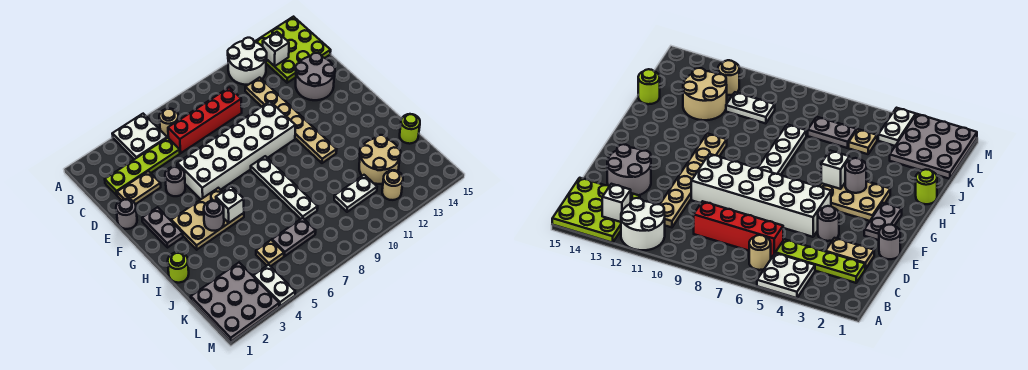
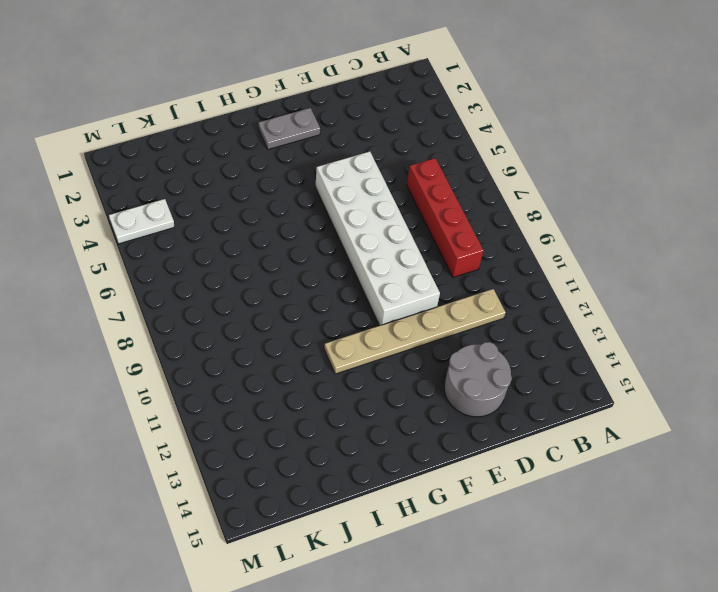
none -> white 2x2 plate [112,114,167,159]
none -> white 2x2 round brick [228,38,267,85]
none -> lime 3x3 plate [255,17,331,83]

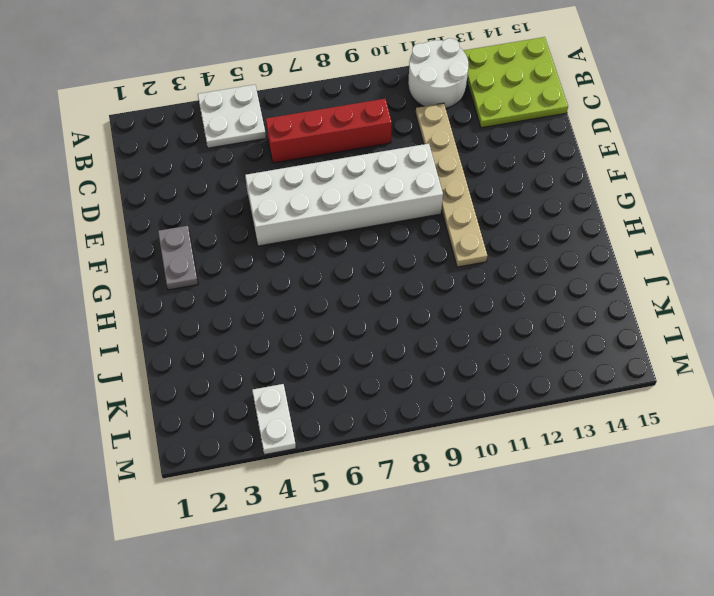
none -> tan 1x1 round brick [159,109,179,138]
none -> lime 1x4 plate [105,138,180,195]
none -> tan 1x2 plate [117,171,161,204]

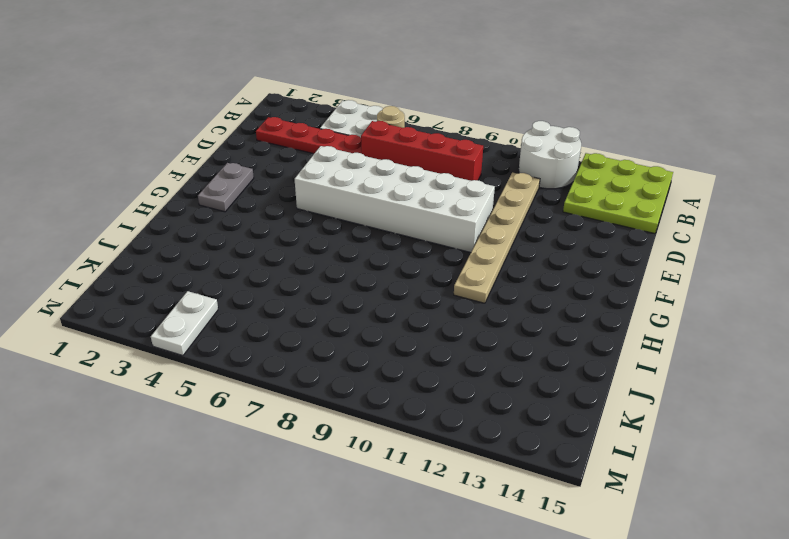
red 1x4 plate [256,117,361,154] -> lime 1x4 plate [105,138,180,195]
none -> tan 1x2 plate [117,171,161,204]
none -> grey 2x2 round brick [296,53,335,100]
none -> grey 1x1 round brick [116,199,137,229]

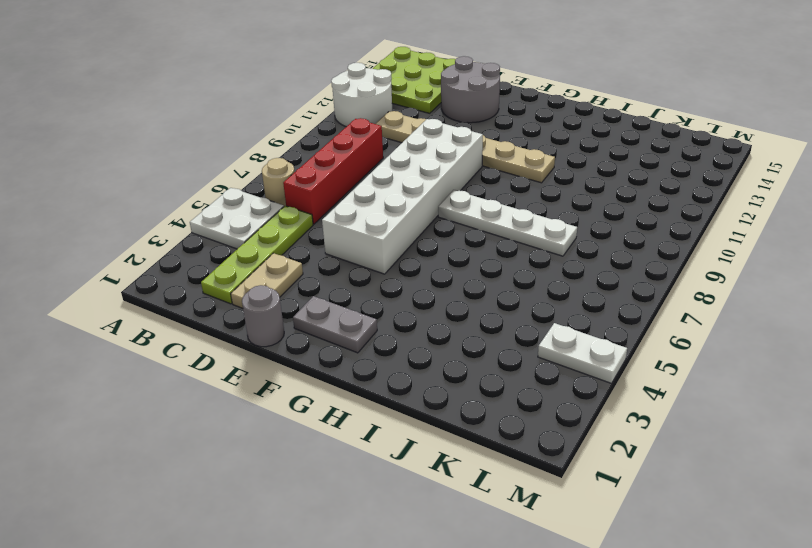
none -> grey 1x1 round brick [165,167,185,196]
none -> tan 2x3 plate [171,188,244,250]
none -> lime 1x1 round brick [168,252,189,283]

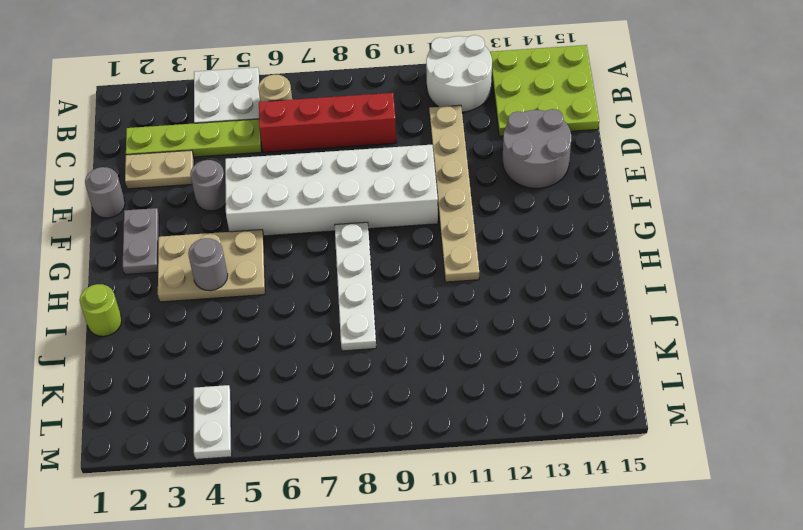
none -> tan 2x2 round brick [359,135,401,184]
none -> lime 1x1 round brick [400,114,420,144]
none -> grey 3x3 plate [191,263,279,342]

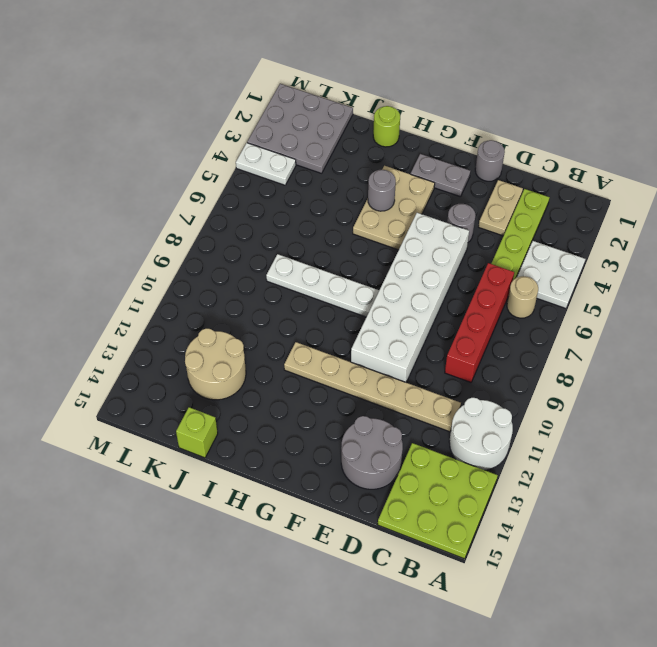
lime 1x1 brick [176,407,218,458] -> lime 1x1 round brick [400,114,420,144]
none -> tan 1x1 plate [256,240,284,266]
none -> grey 1x2 plate [272,218,316,256]
none -> white 1x2 plate [334,175,377,212]

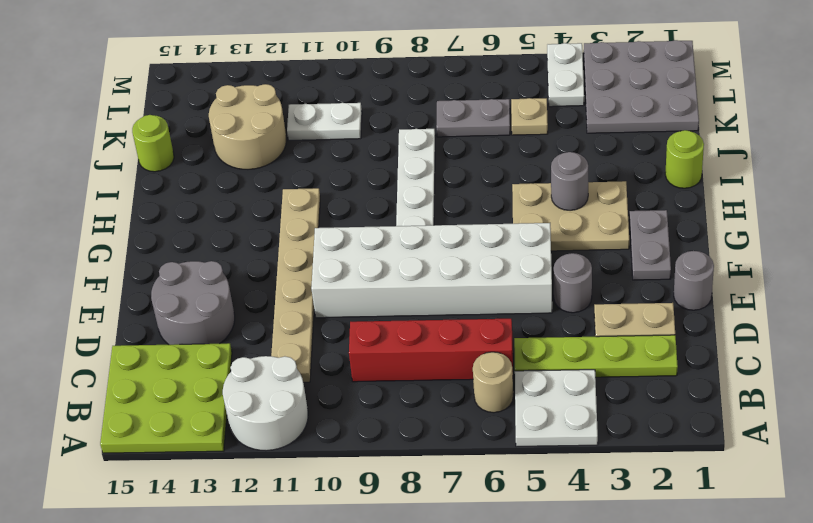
none -> tan 1x1 round brick [382,170,403,200]
none -> white 1x1 brick [263,32,289,66]
none -> white 1x1 brick [216,187,244,223]

